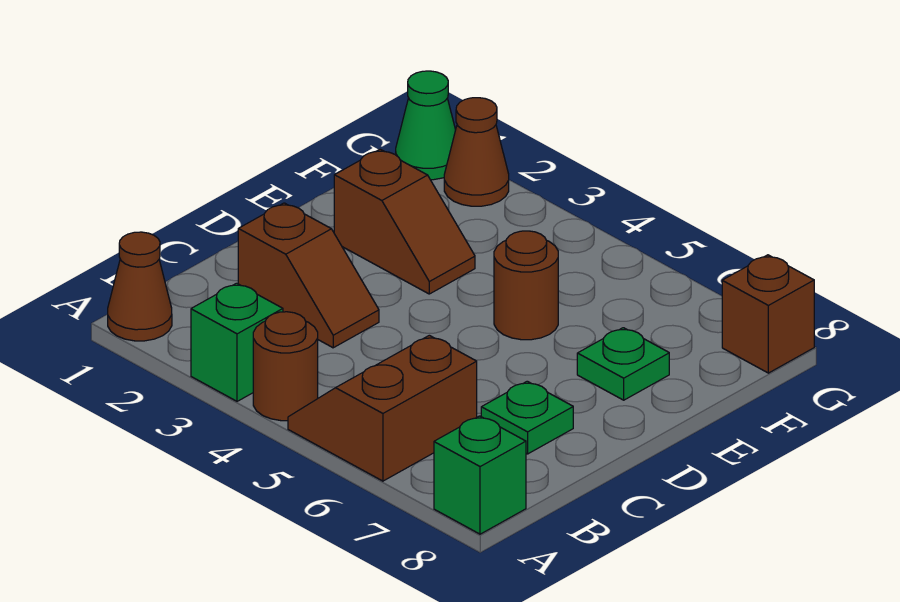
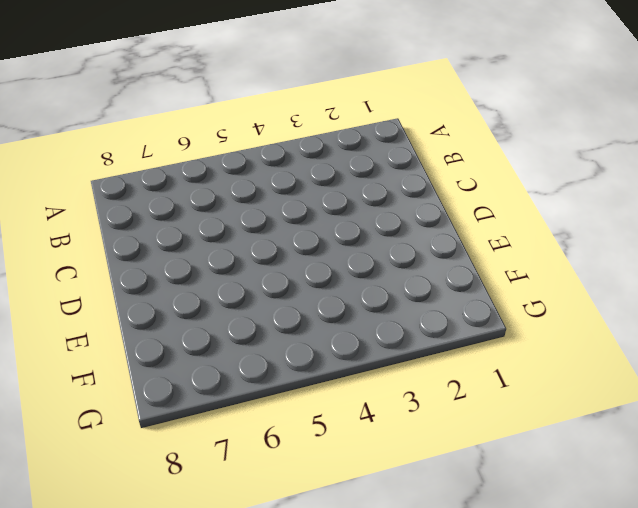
none -> brown 1x1 cone [108,232,172,341]
none -> green 1x1 brick [191,283,283,401]
none -> brown 1x1 round brick [253,312,318,421]

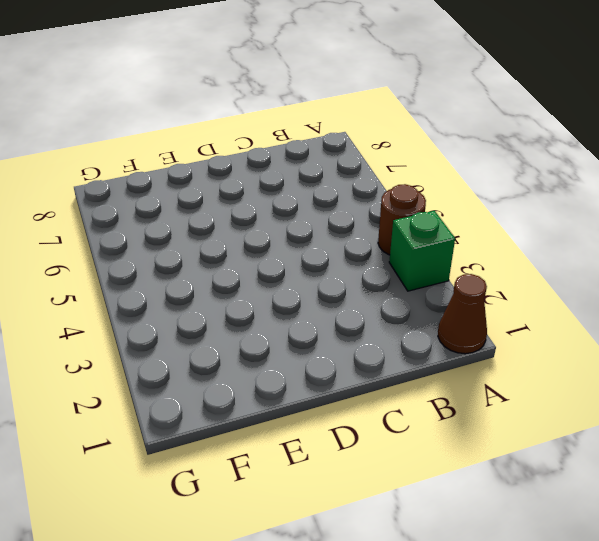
none -> brown 2x2 slope [288,335,477,481]
none -> green 1x1 brick [434,416,526,534]
none -> brown 1x2 slope [238,203,379,348]

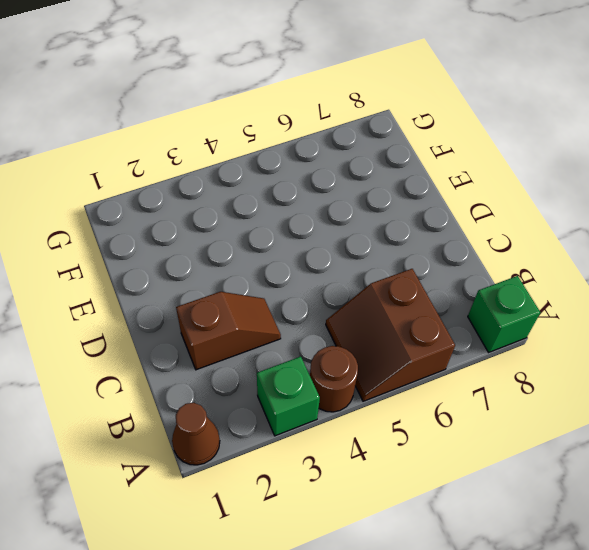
none -> green 1x1 plate [481,381,573,454]
none -> brown 1x2 slope [334,149,475,294]
none -> brown 1x1 round brick [494,231,558,340]

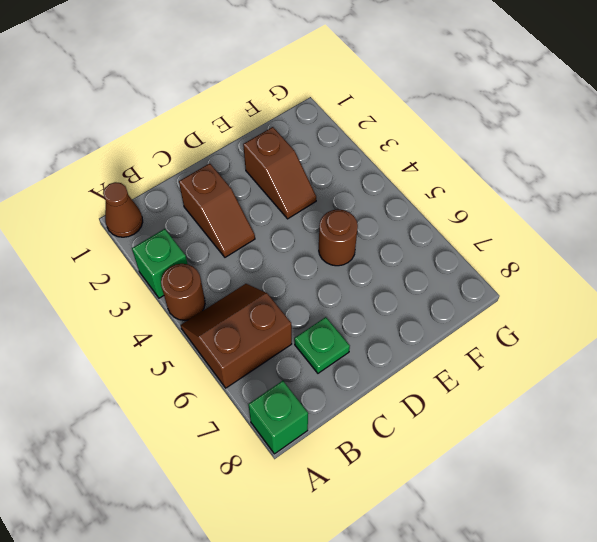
none -> green 1x1 plate [577,328,669,400]
none -> green 1x1 cone [396,71,456,180]
none -> brown 1x1 cone [444,98,509,206]

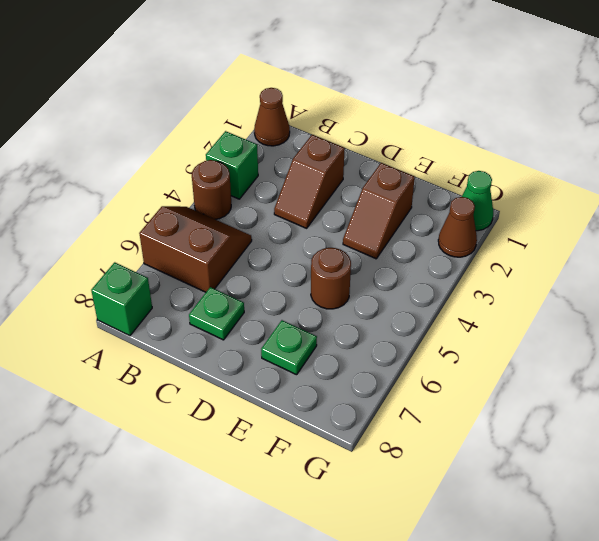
none -> brown 1x1 brick [722,255,814,373]

